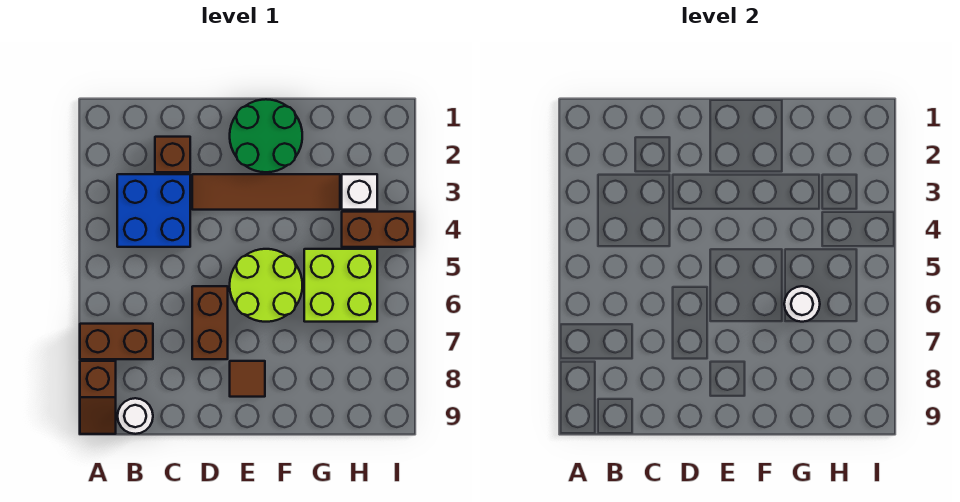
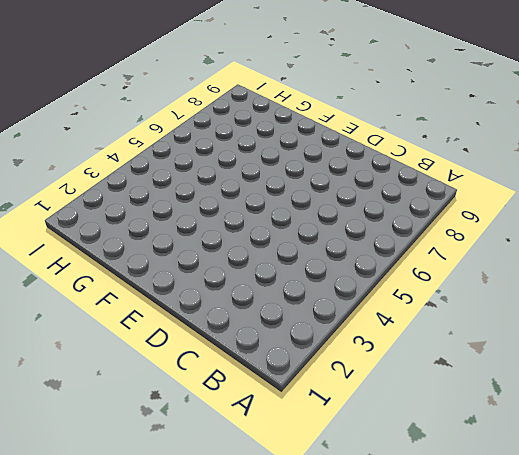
none -> brown 1x2 brick [80,324,153,359]
none -> brown 1x2 slope [80,361,116,434]
none -> blue 2x2 brick [117,174,190,247]

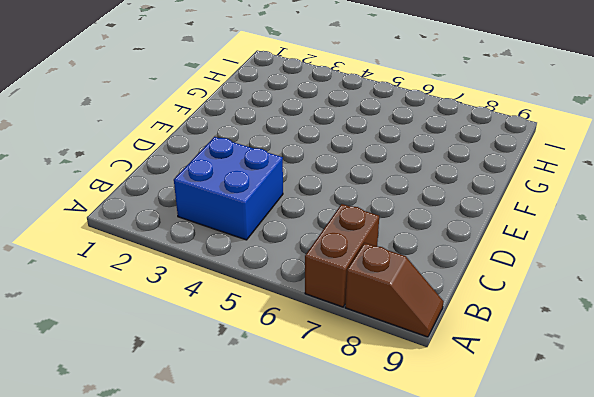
none -> white 1x1 round brick [118,398,153,434]
none -> brown 1x1 brick [155,137,190,172]
none -> brown 1x4 tile [192,174,340,210]

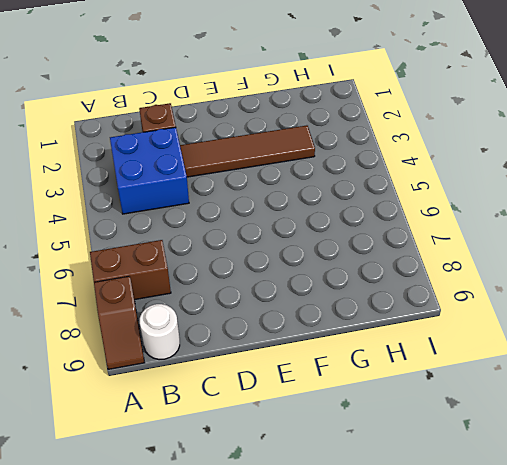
none -> brown 1x2 brick [192,286,228,359]
none -> green 2x2 round brick [230,99,302,172]
none -> lime 2x2 round brick [230,249,302,322]

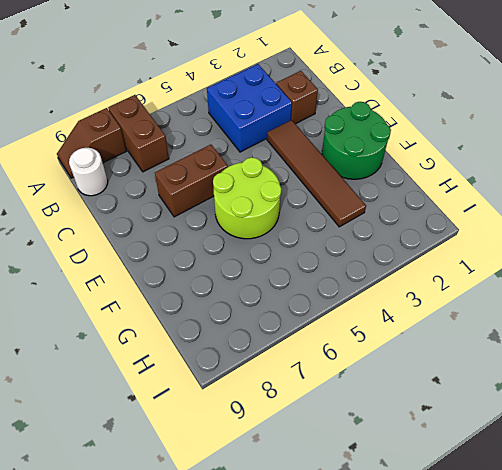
none -> brown 1x1 tile [230,361,265,397]
none -> lime 2x2 brick [304,249,377,322]
none -> white 1x1 brick [342,174,377,210]

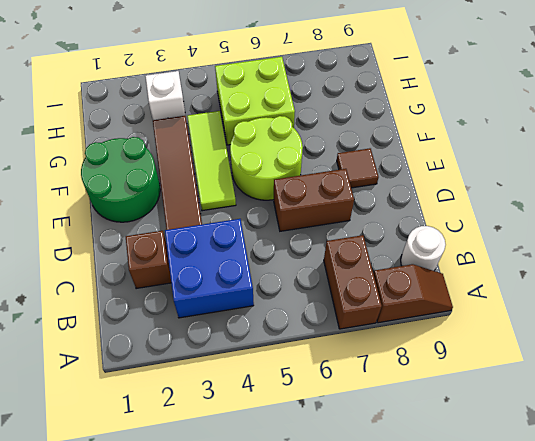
lime 1x3 tile [187,111,236,211] -> none
none -> brown 1x2 brick [342,212,415,247]
none -> white 1x1 round brick [784,286,820,322]

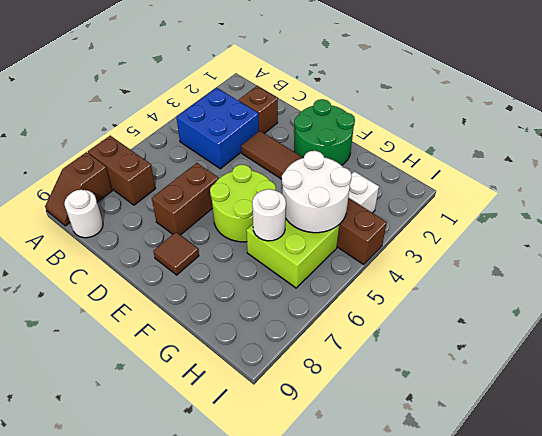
white 2x2 round brick [282,151,352,233] -> none

